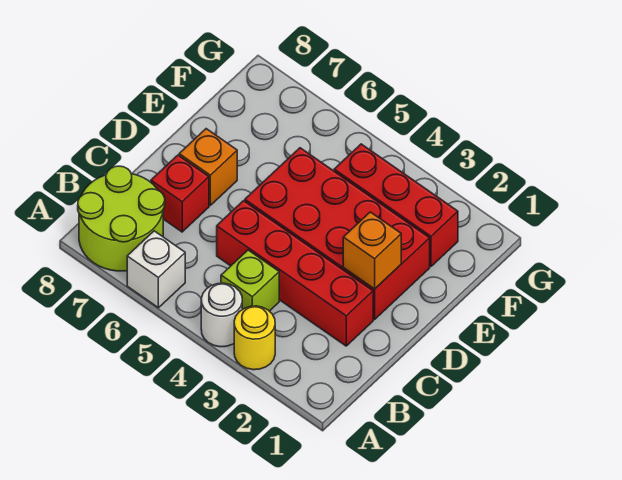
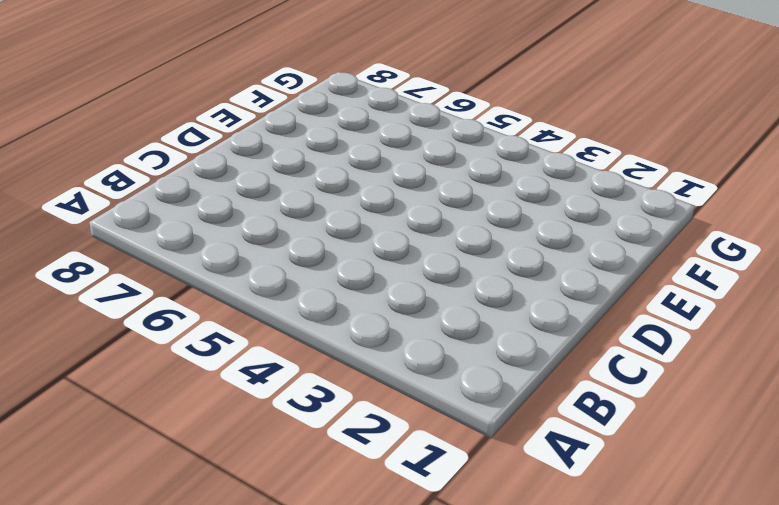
none -> yellow 1x1 round brick [234,306,275,370]
none -> white 1x1 round brick [201,283,242,347]

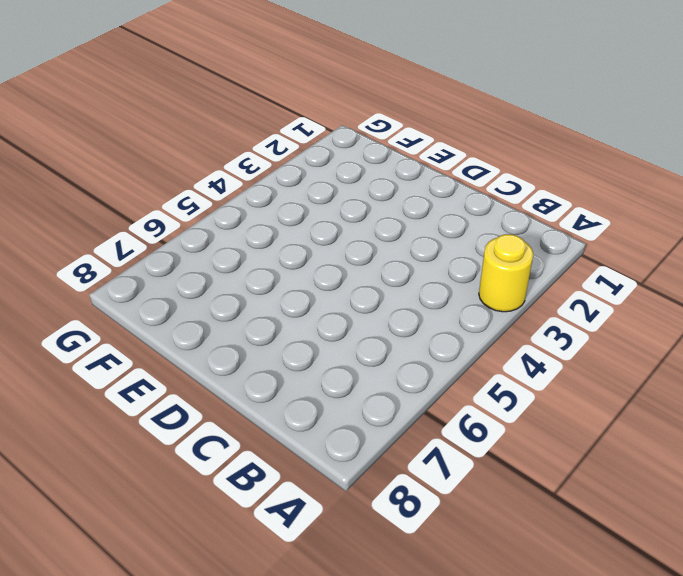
none -> white 1x1 round brick [201,283,242,347]
none -> white 1x1 brick [127,231,185,308]

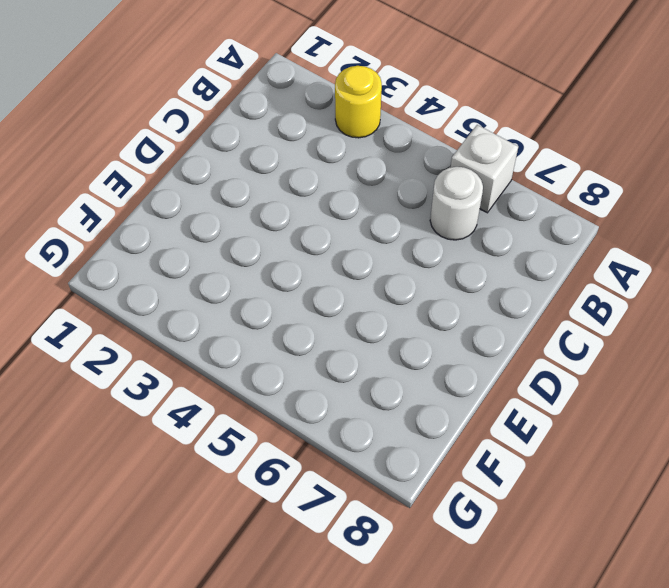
white 1x1 round brick [430,167,483,240] -> white 1x1 round brick moved to [201,283,242,347]
none -> lime 2x2 round brick [78,166,165,271]
none -> lime 1x1 brick [221,250,279,311]

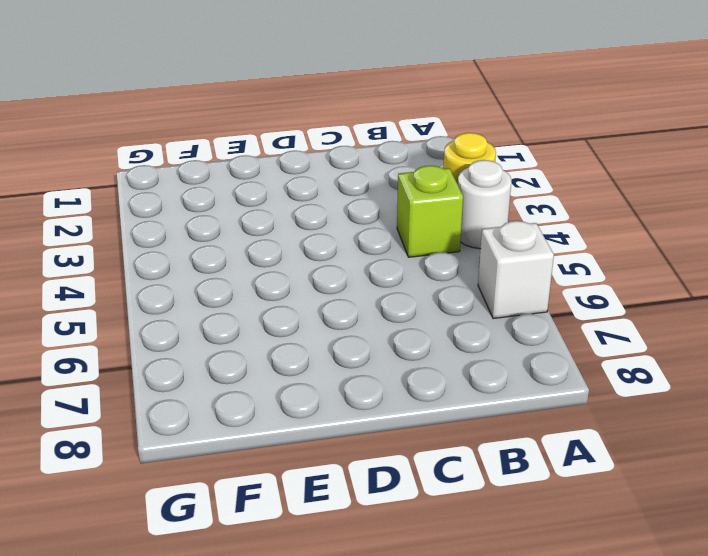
none -> lime 2x2 round brick [78,166,165,271]
none -> red 1x4 brick [217,201,373,346]

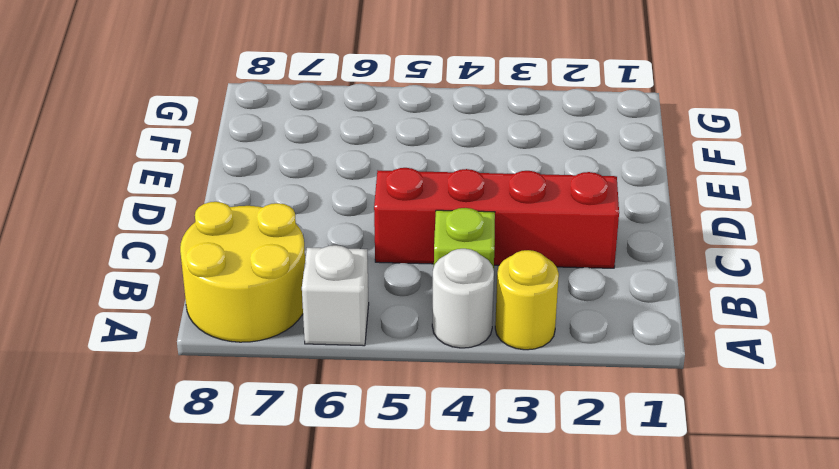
yellow 2x2 round brick [180,202,305,342] -> lime 2x2 round brick [78,166,165,271]
none -> red 1x1 brick [151,155,209,232]
none -> red 2x4 brick [245,148,430,320]

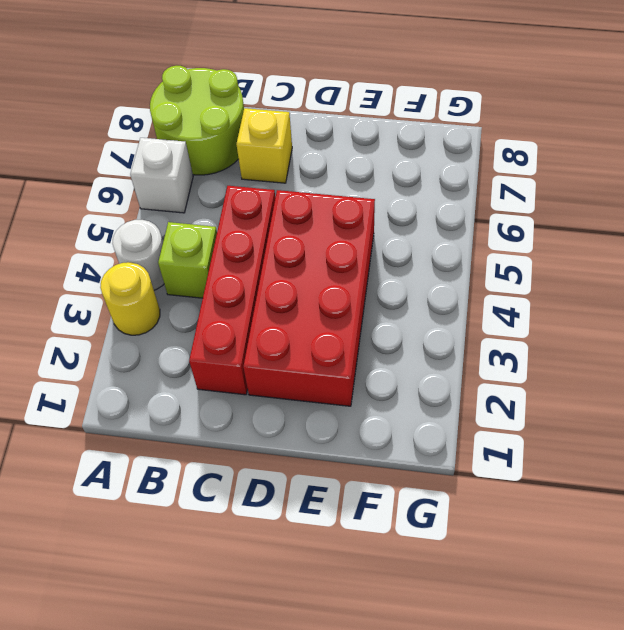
yellow 1x1 brick [236,108,292,183] -> red 1x1 brick [151,155,209,232]
none -> orange 1x1 brick [179,129,237,205]
none -> red 1x3 brick [334,144,458,266]

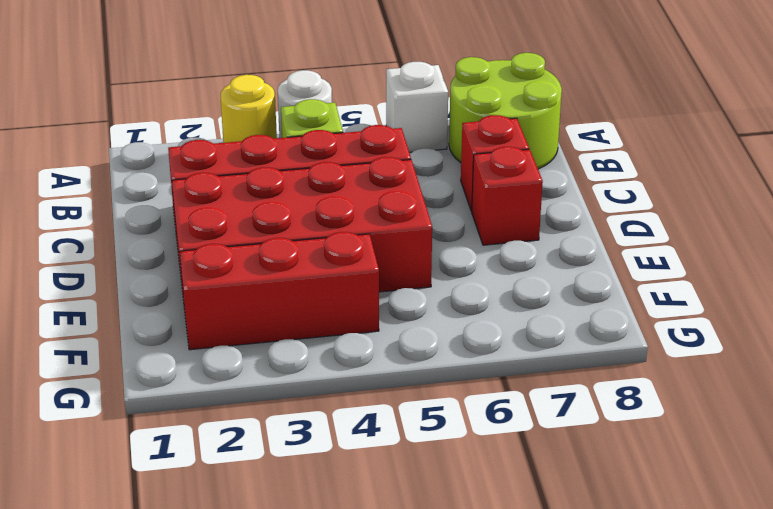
red 1x1 brick [472,147,543,245] -> orange 1x1 brick [179,129,237,205]
none -> orange 1x1 brick [343,212,401,289]

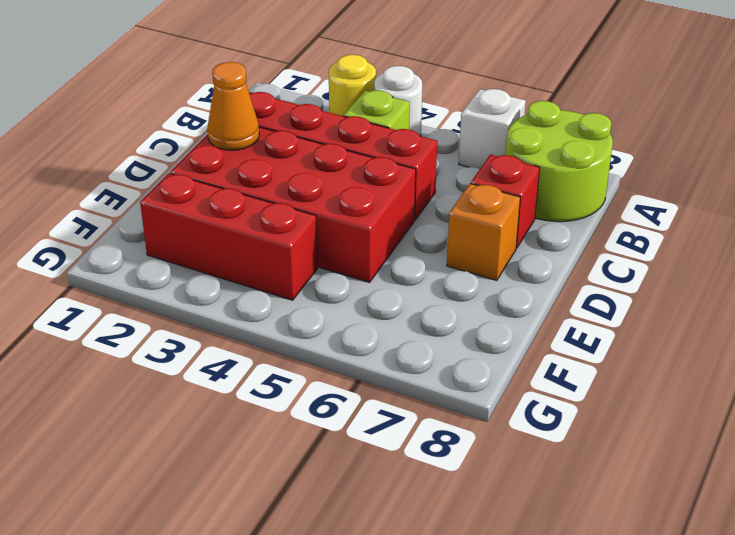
orange 1x1 cone [207,62,259,150] -> orange 1x1 brick [343,212,401,289]

